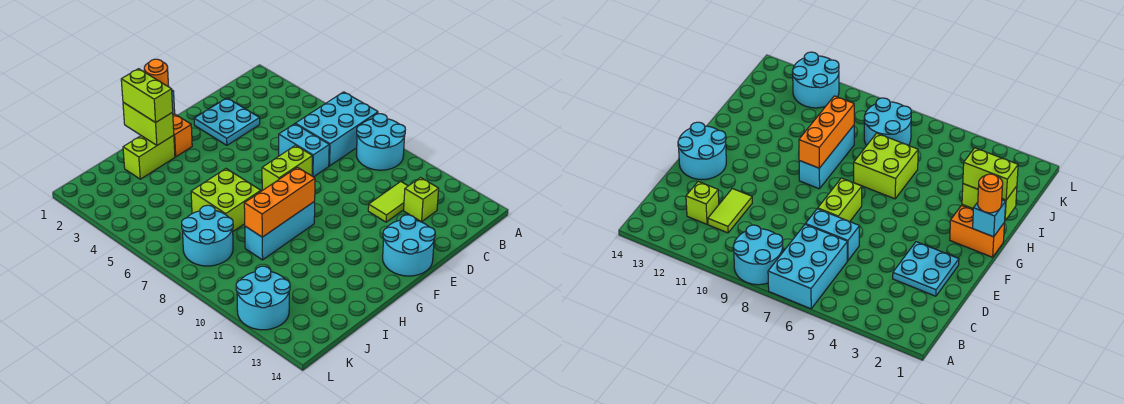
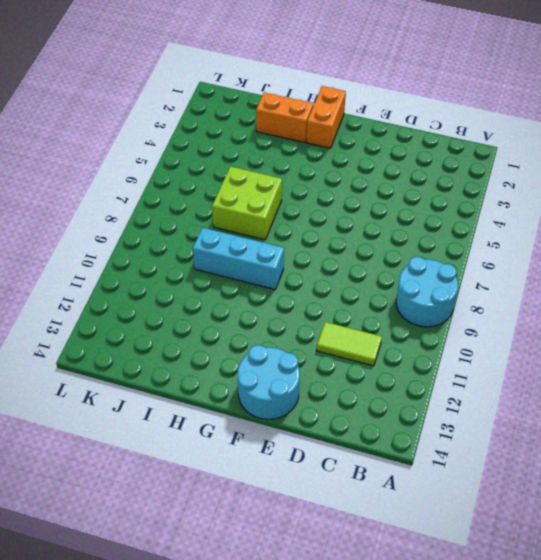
orange 1x2 brick [256,93,313,143] -> lime 1x2 brick [123,135,175,179]
none -> cyan 2x3 brick [295,92,378,166]
none -> lime 1x1 brick [404,178,439,222]
none -> cyan 2x2 plate [194,98,260,145]

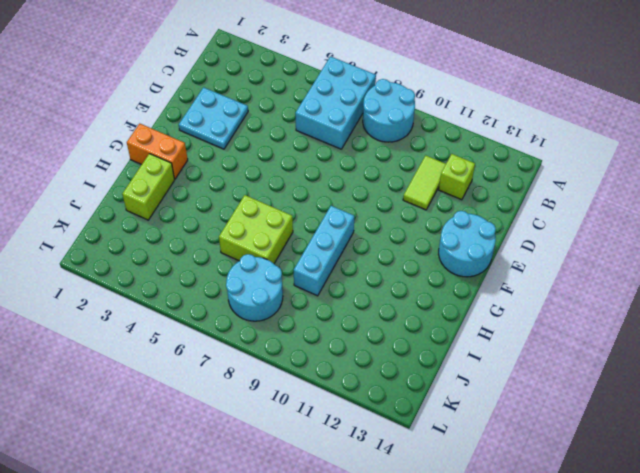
none -> cyan 1x2 brick [279,124,329,177]
none -> lime 1x2 brick [262,145,312,190]
none -> cyan 2x2 round brick [236,266,290,330]

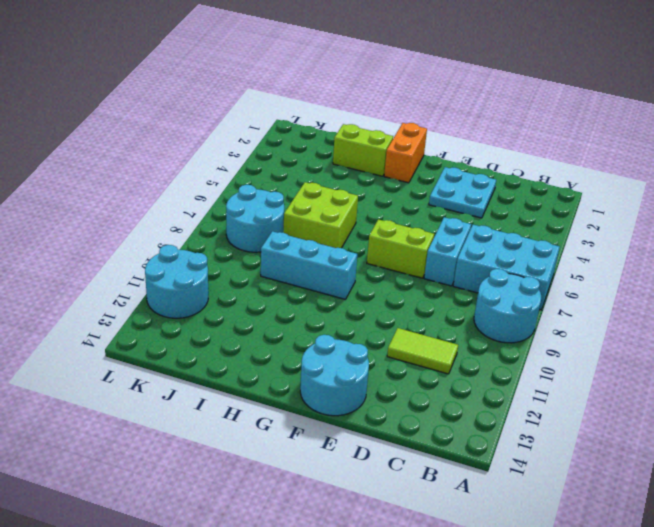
none -> lime 1x1 brick [404,178,439,222]
none -> cyan 1x1 brick [973,200,1006,237]
none -> orange 1x3 brick [244,167,315,237]

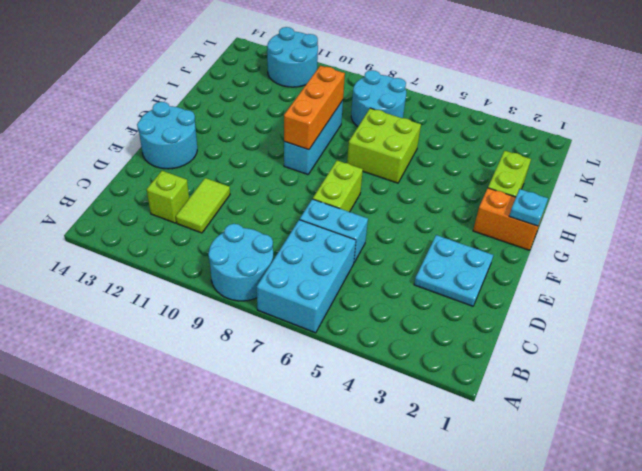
cyan 1x1 plate [509,189,548,226] -> cyan 1x1 brick [973,200,1006,237]
none -> lime 1x2 brick [123,102,174,145]
none -> orange 1x1 round brick [144,59,169,87]
none -> lime 1x2 brick [121,69,173,123]

